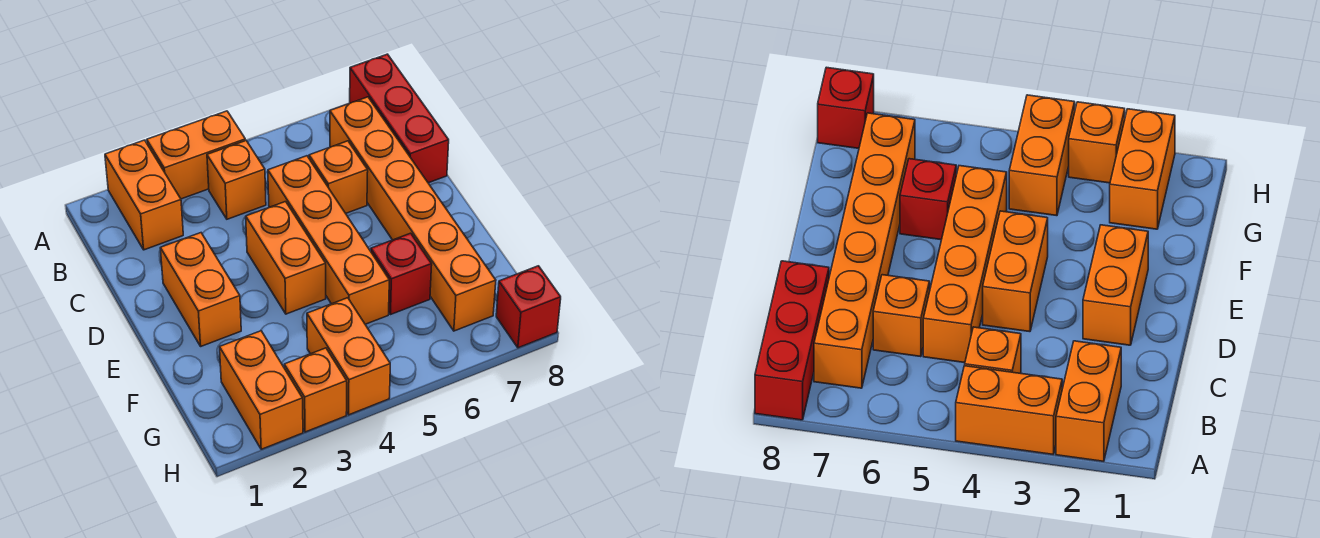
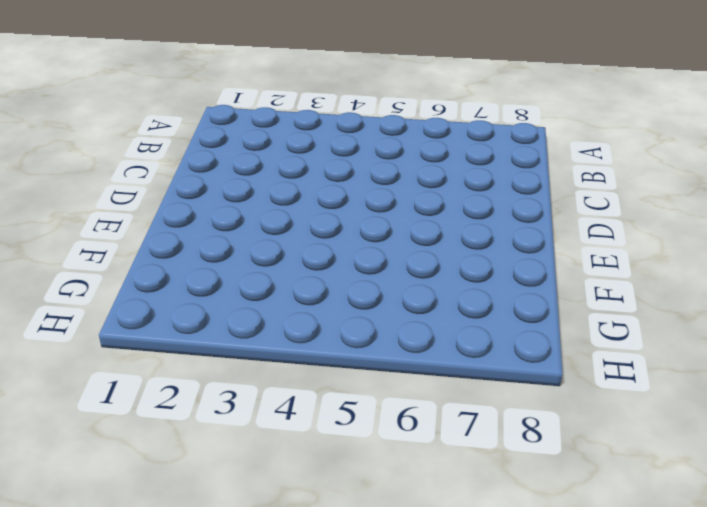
none -> orange 1x2 brick [105,140,183,250]
none -> orange 1x2 brick [147,111,245,199]
none -> red 1x3 brick [350,54,449,183]

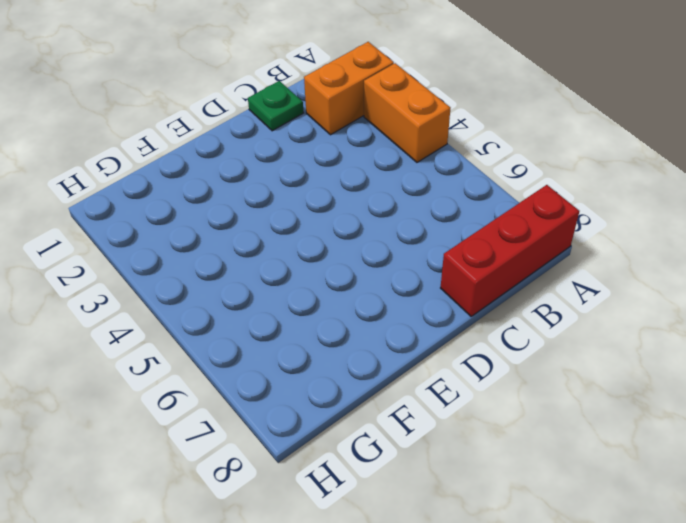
green 1x1 plate [248,81,304,131] -> none
none -> orange 1x1 brick [207,140,266,219]
none -> orange 1x6 brick [330,97,496,331]
none -> orange 1x4 brick [268,156,389,324]

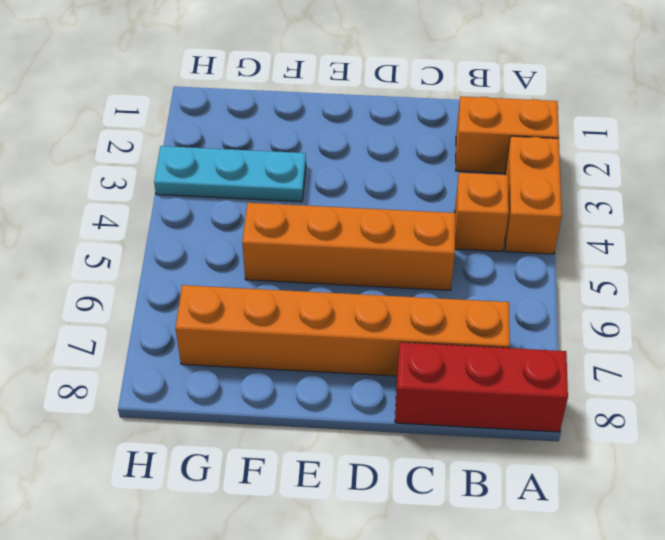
cyan 1x3 plate [154,146,306,202] -> orange 1x1 brick [284,348,347,432]
none -> orange 1x1 brick [309,141,368,213]
none -> orange 1x2 brick [160,233,241,346]
none -> orange 1x2 brick [246,202,326,314]

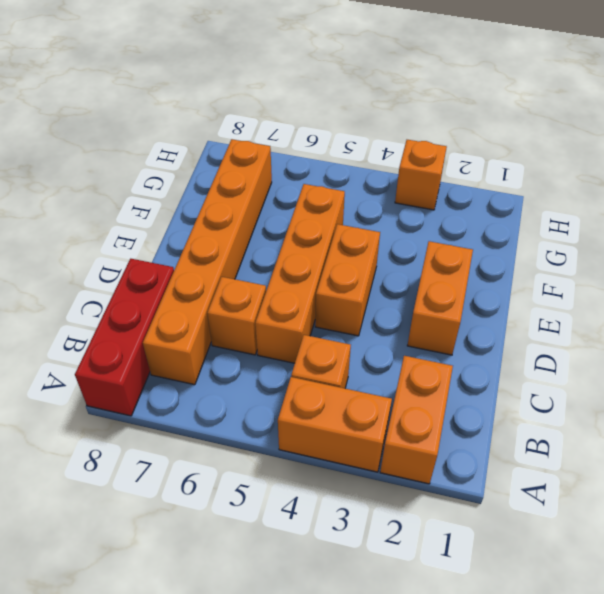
none -> red 1x1 brick [371,233,432,315]
none -> orange 1x2 brick [220,331,303,449]
none -> orange 1x2 brick [307,298,390,415]

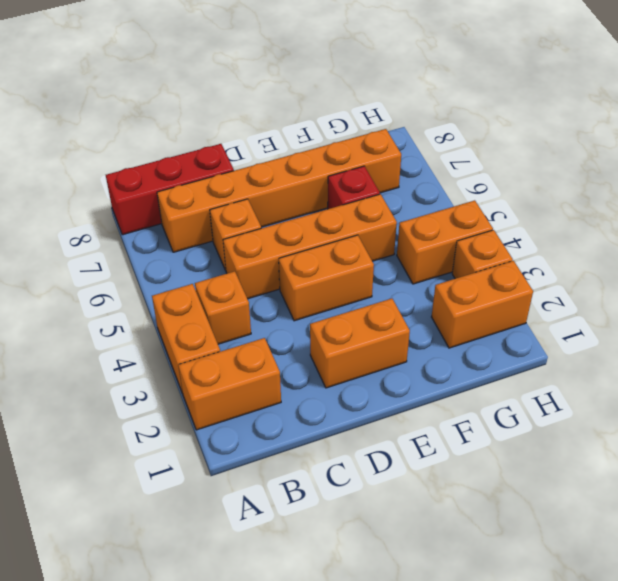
none -> red 1x1 brick [496,266,561,348]

